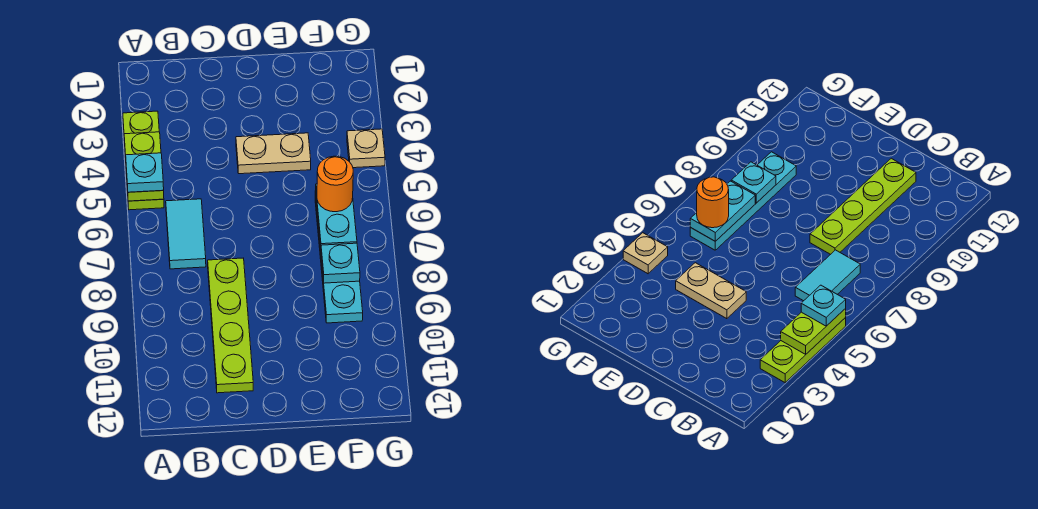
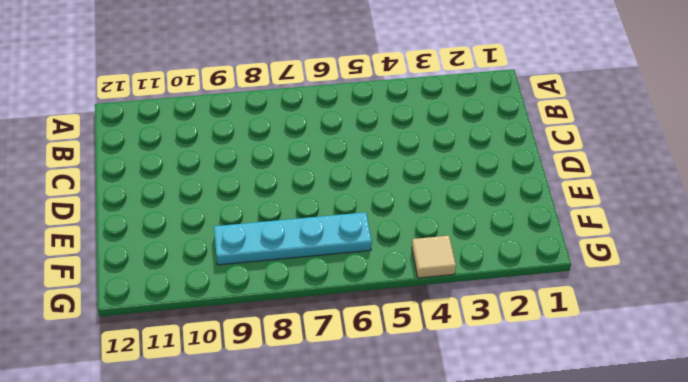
tan 1x1 tile [412,236,456,278] -> tan 1x1 plate [347,129,385,168]
none -> lime 1x3 plate [123,111,164,210]
none -> cyan 1x2 tile [166,199,206,269]

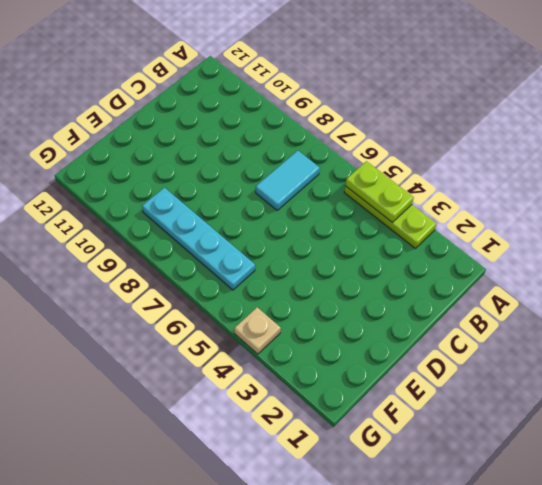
cyan 1x2 tile [256,151,320,210] -> cyan 1x2 tile turned to [166,199,206,269]
none -> lime 1x4 plate [208,258,253,393]
none -> tan 1x2 plate [236,133,311,174]

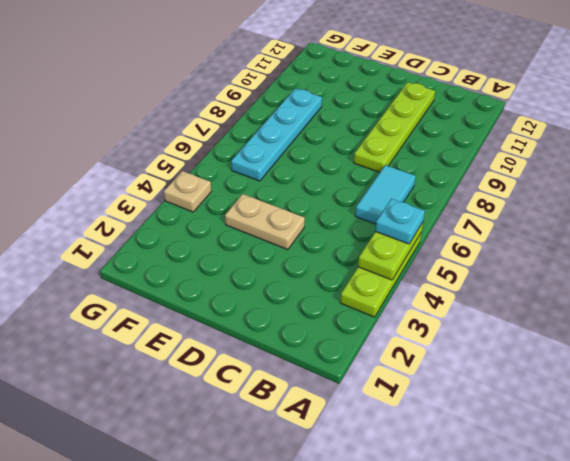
none -> cyan 1x2 plate [315,184,357,249]
none -> cyan 1x1 plate [321,243,360,283]

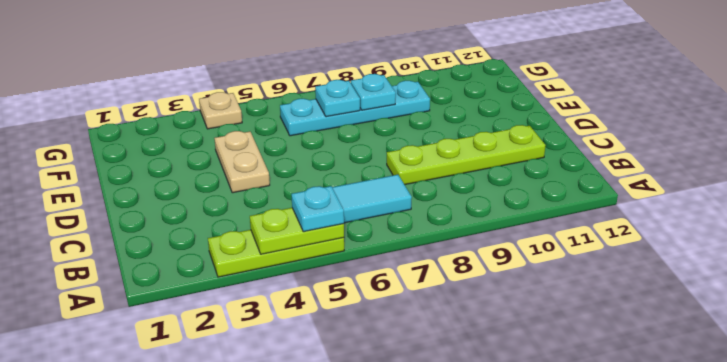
cyan 1x1 plate [315,80,360,117] -> cyan 1x2 plate [315,184,357,249]
none -> orange 1x1 round brick [317,156,353,212]

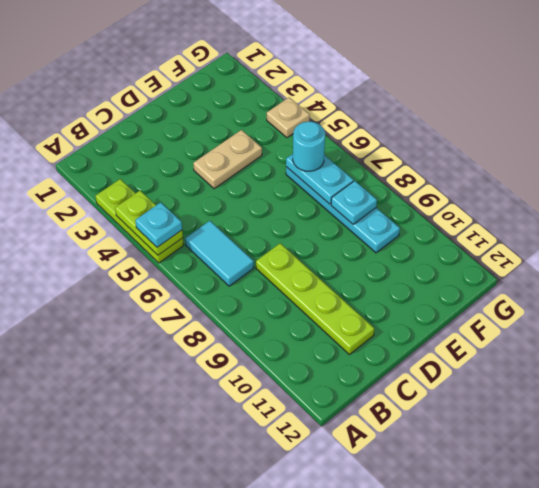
cyan 1x1 round brick [293,122,325,171] -> orange 1x1 round brick [317,156,353,212]

